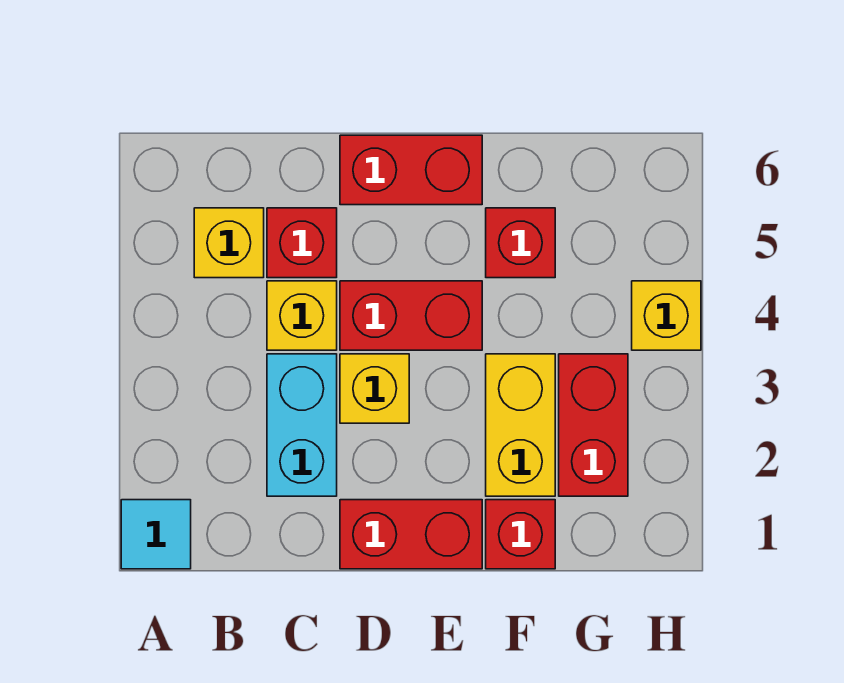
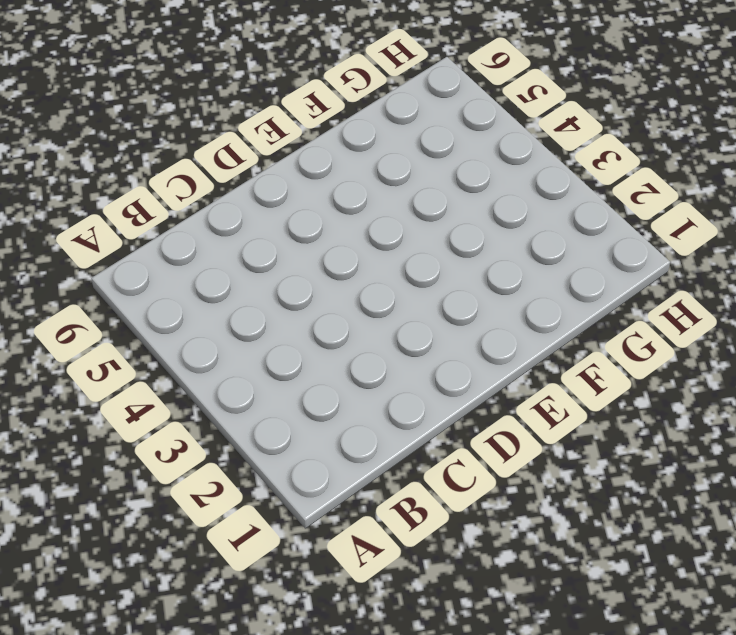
none -> cyan 1x1 tile [121,500,191,569]
none -> yellow 1x1 brick [194,208,264,278]
none -> cyan 1x2 brick [267,354,337,496]

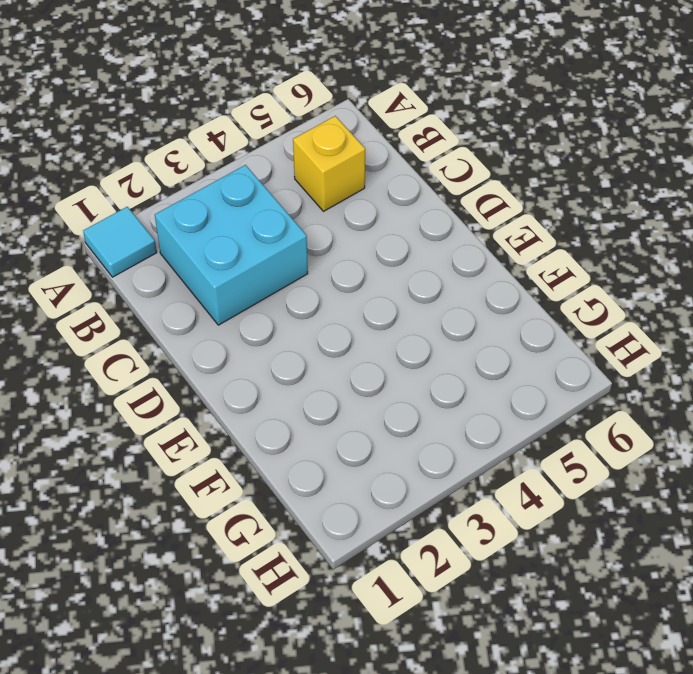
cyan 2x2 brick [155,165,308,325] -> cyan 1x2 brick [267,354,337,496]
none -> yellow 1x1 brick [267,281,337,350]
none -> red 1x1 brick [267,208,337,278]
none -> red 1x2 brick [340,500,482,569]

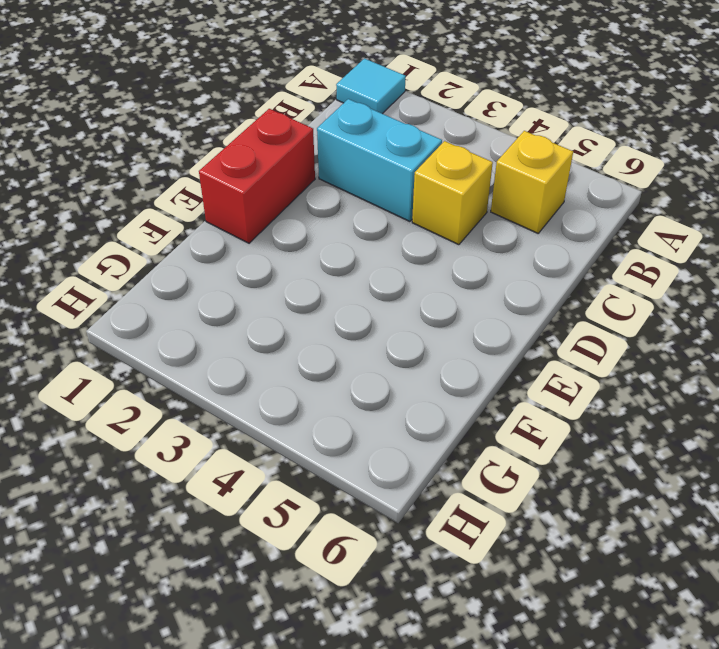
none -> red 1x1 brick [267,208,337,278]
none -> yellow 1x1 brick [340,354,409,423]
none -> red 1x2 brick [340,281,482,350]

